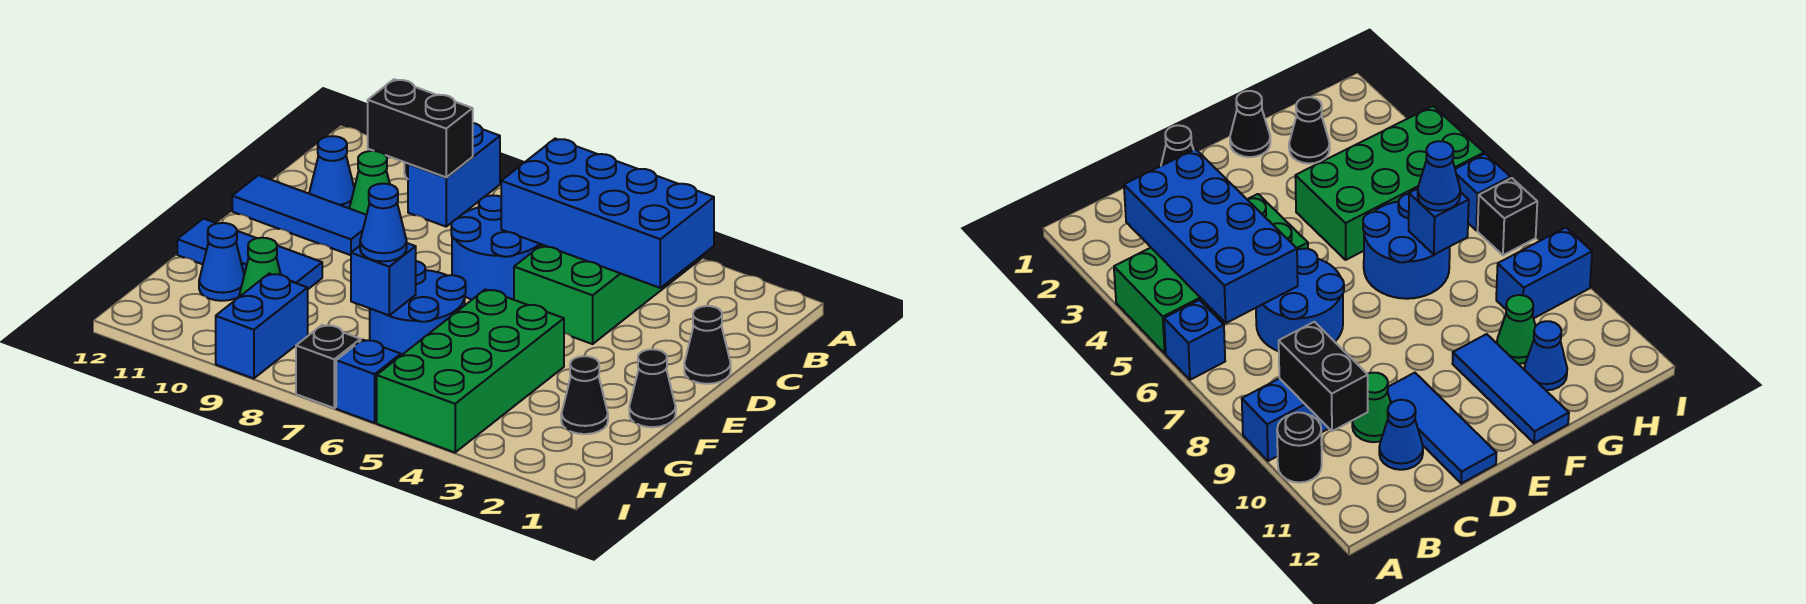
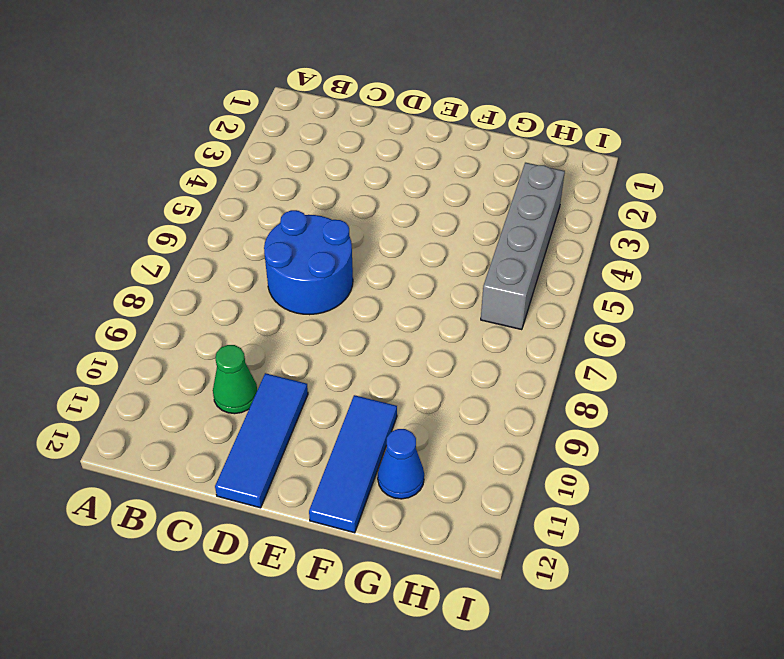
grey 1x4 brick [481,163,565,330] -> green 2x4 brick [377,289,564,452]
none -> green 2x4 brick [514,245,701,344]
none -> blue 1x1 brick [1164,300,1225,380]
none -> blue 1x2 brick [408,123,500,227]

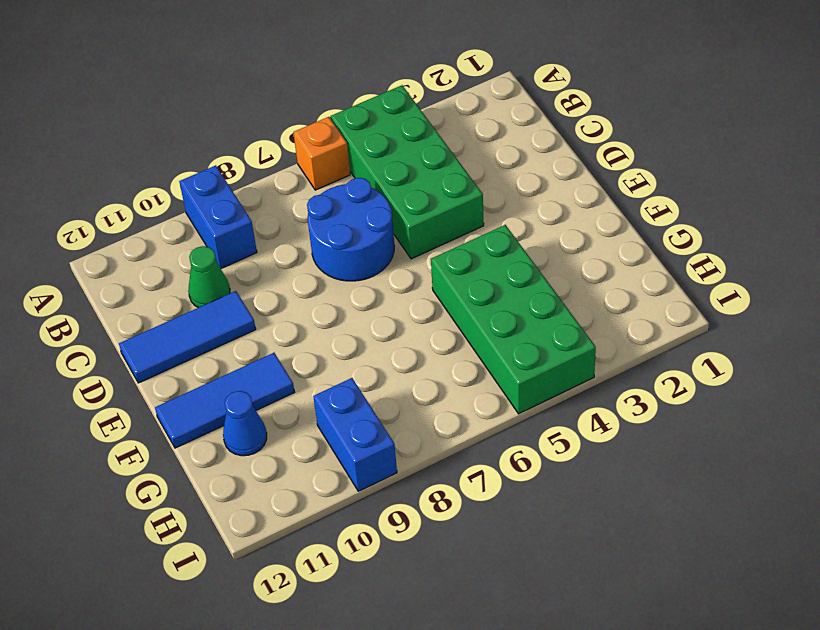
orange 1x1 brick [293,117,350,190] -> blue 1x1 brick [1164,300,1225,380]
none -> black 1x1 round brick [1277,412,1322,483]
none -> blue 1x1 cone [309,136,354,208]
none -> black 1x1 cone [684,306,731,384]

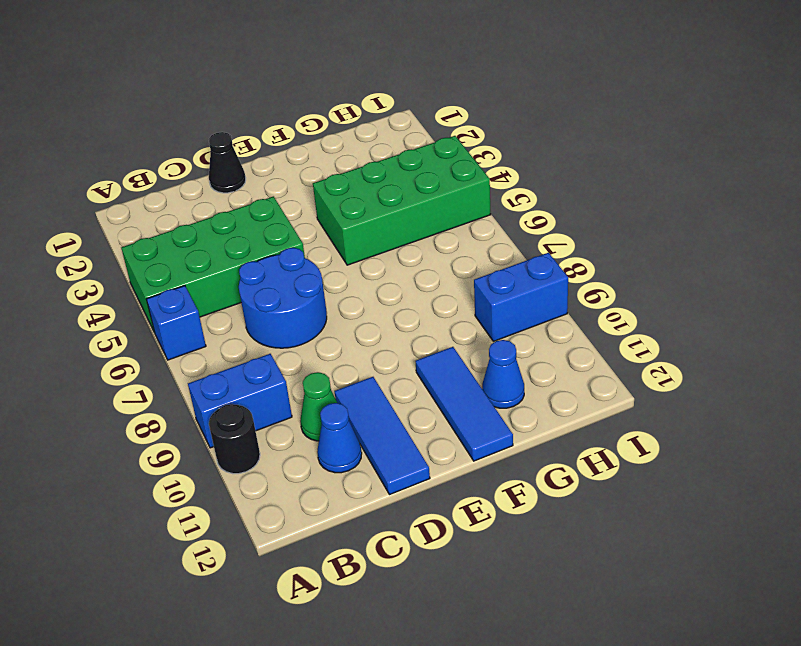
none -> black 1x1 cone [629,349,676,427]
none -> blue 2x2 round brick [370,261,466,355]
none -> black 1x1 cone [561,356,608,434]

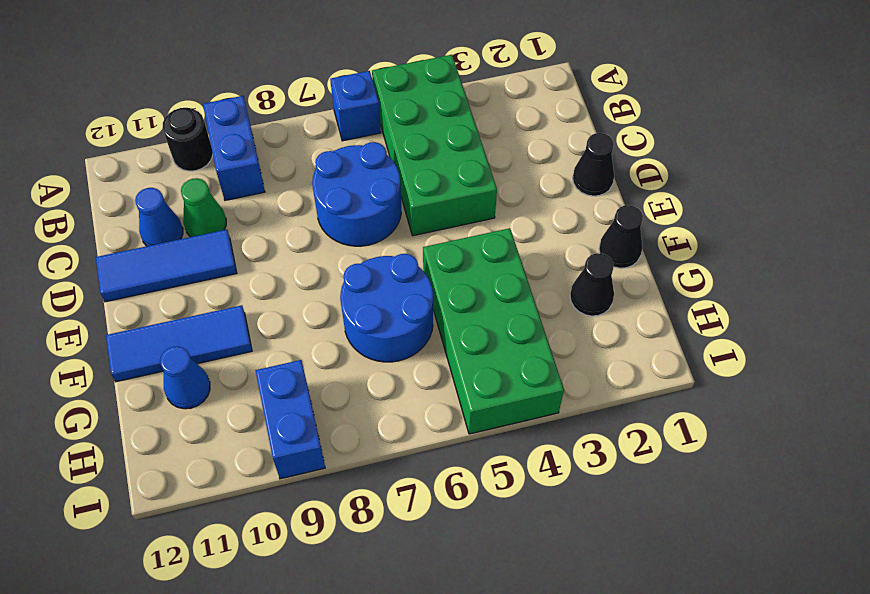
none -> green 1x1 cone [239,238,281,297]
none -> blue 1x1 brick [336,340,401,423]
none -> black 1x1 brick [296,325,361,408]

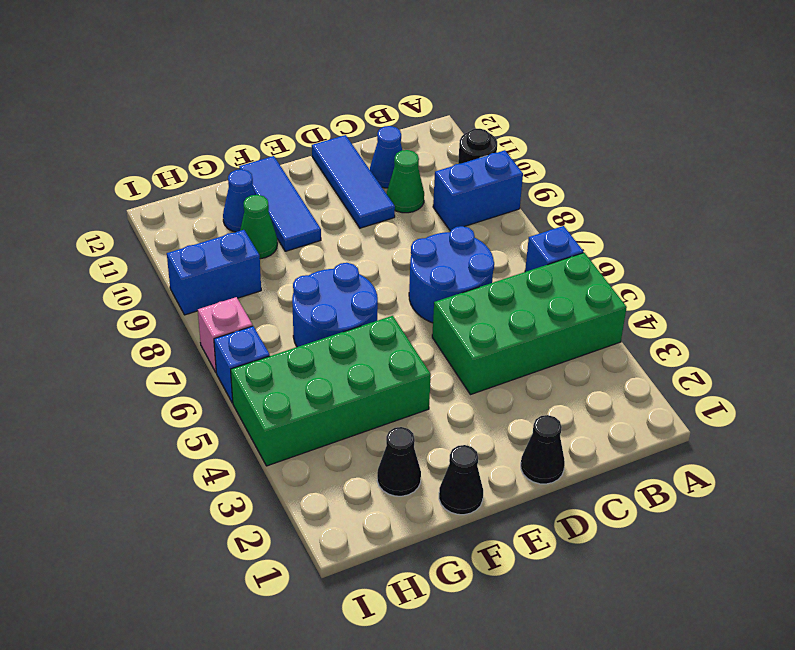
pink 1x1 brick [198,297,253,372] -> black 1x1 brick [296,325,361,408]
none -> blue 2x4 brick [501,139,714,288]
none -> black 1x2 brick [368,79,473,177]
none -> blue 1x1 brick [351,243,416,315]

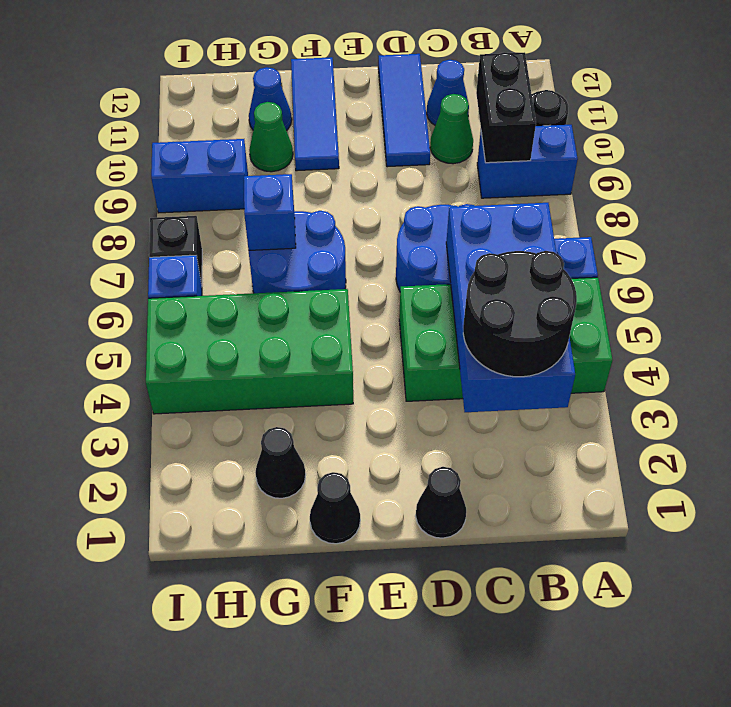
black 2x2 round brick [463,251,577,377] -> none
none -> blue 1x1 cone [360,184,407,261]

